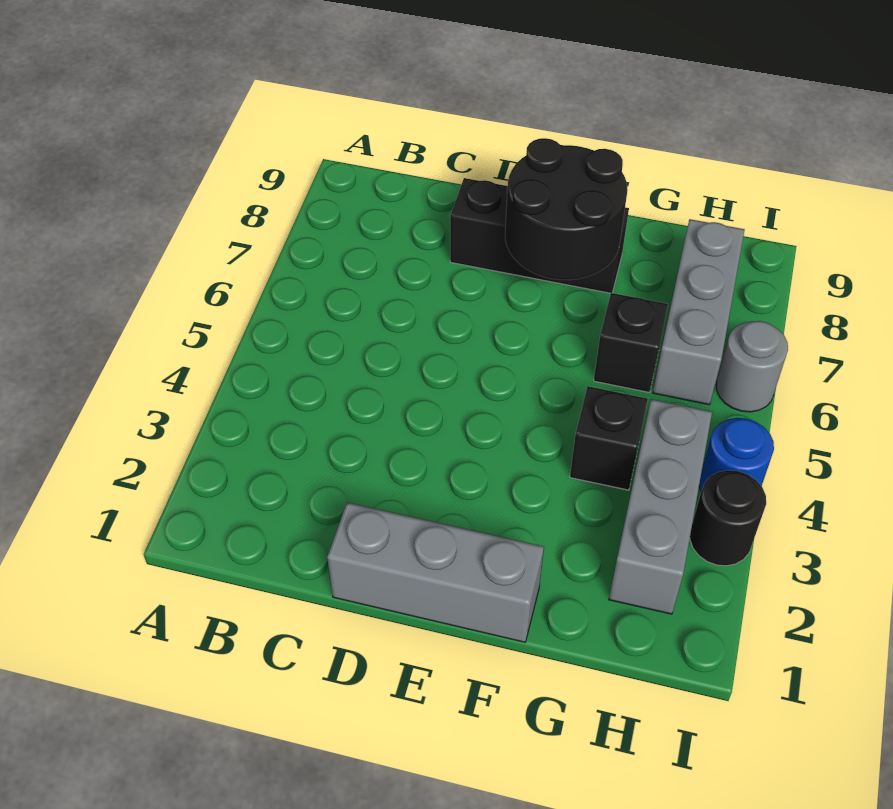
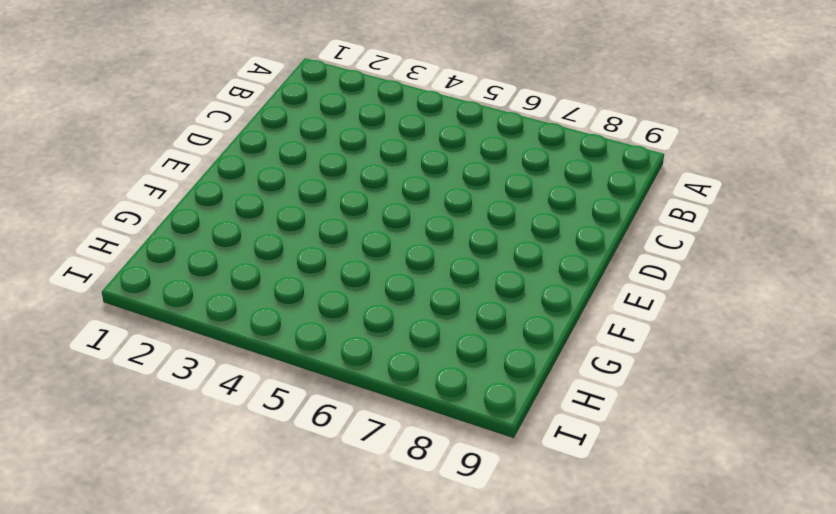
none -> grey 1x3 brick [327,503,544,642]
none -> black 1x3 brick [450,178,629,293]

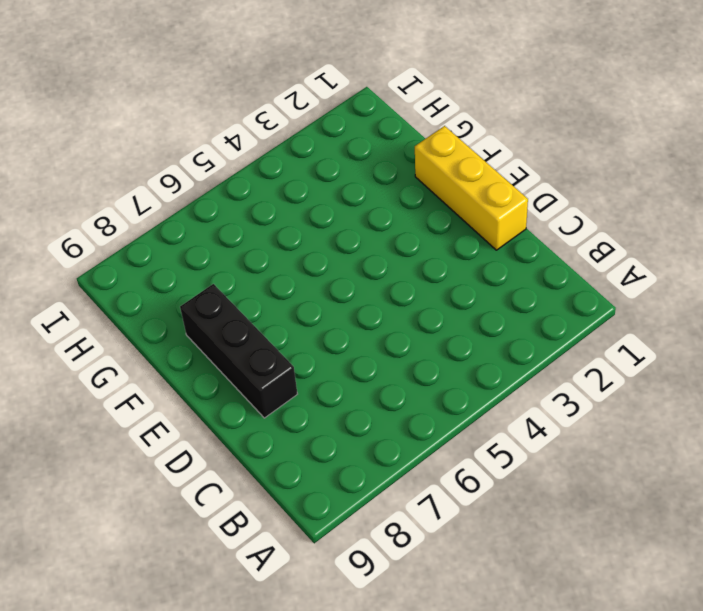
yellow 1x3 brick [415,126,528,250] -> grey 1x3 brick [327,503,544,642]
none -> black 1x1 brick [570,386,648,490]
none -> black 1x1 brick [594,293,668,393]

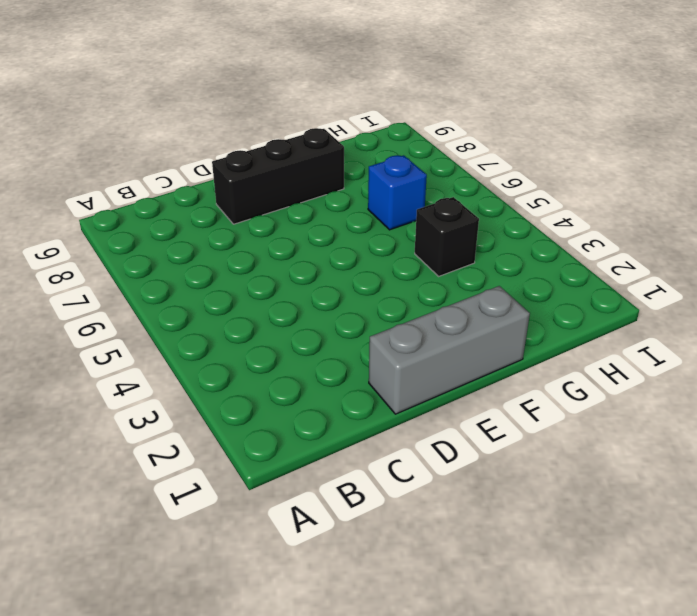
blue 1x1 brick [368,155,427,230] -> black 1x1 brick [594,293,668,393]
none -> grey 1x3 brick [609,399,712,614]
none -> grey 1x3 brick [653,219,745,405]

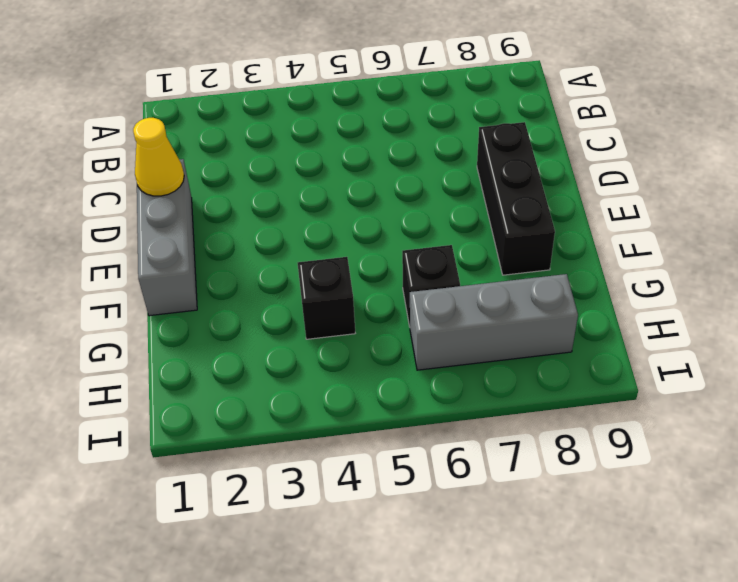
yellow 1x1 cone [133,118,184,196] -> none
none -> grey 1x3 brick [609,399,712,614]
none -> black 1x1 round brick [690,470,766,566]

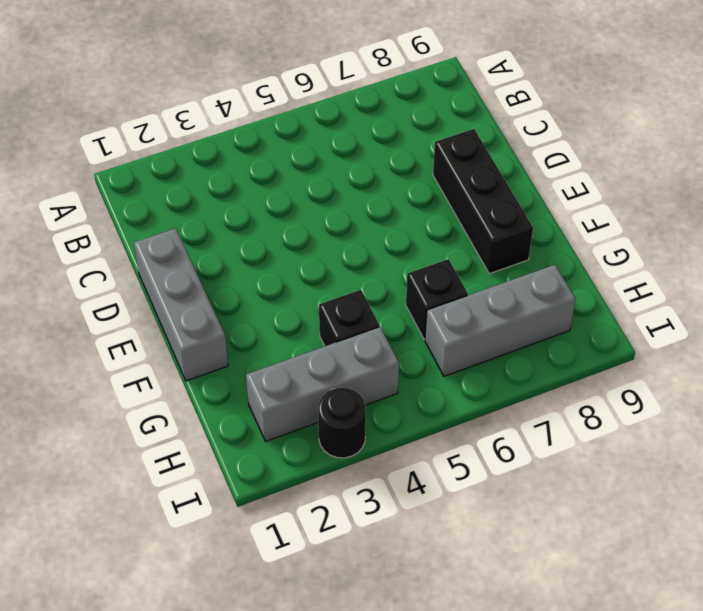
none -> blue 1x1 round brick [699,418,774,491]
none -> grey 1x1 round brick [717,321,788,412]

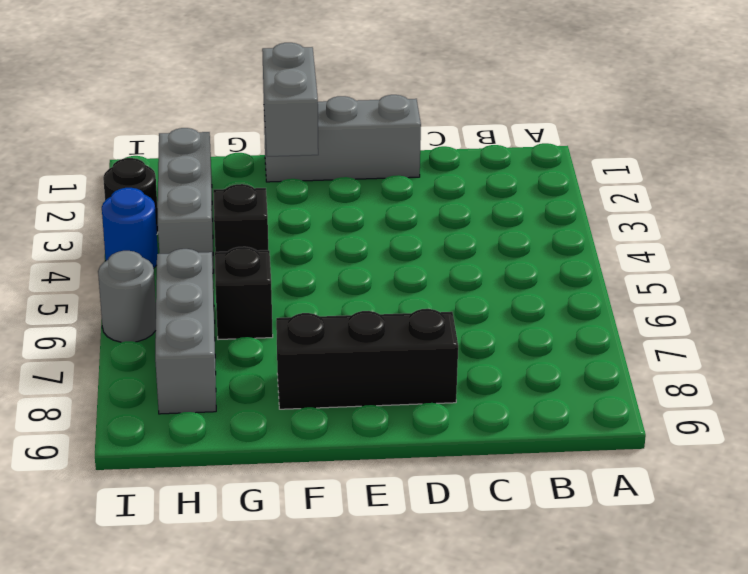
grey 1x2 brick [262,43,318,157] -> none
none -> black 2x2 round brick [505,138,628,280]

